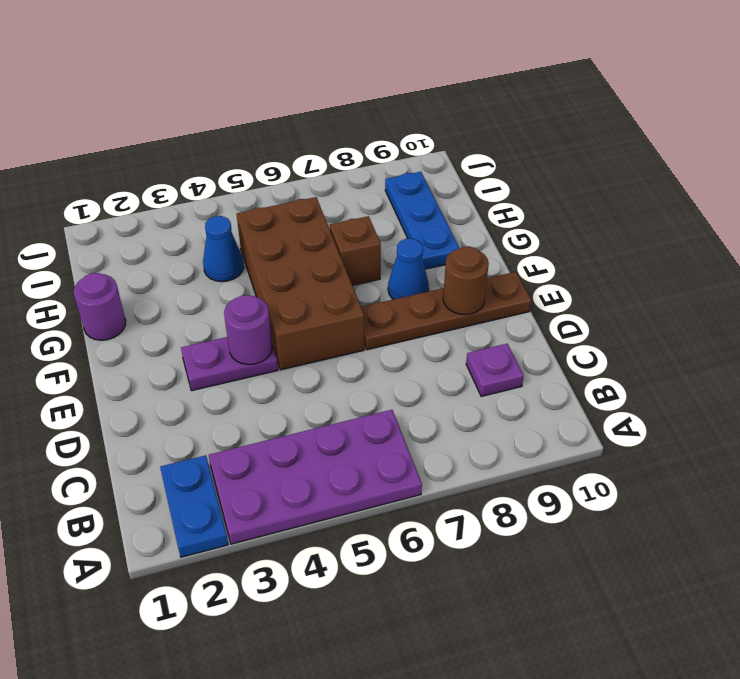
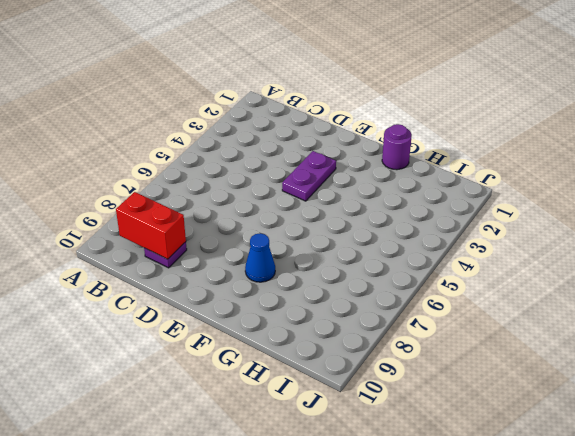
red 1x2 brick [116,192,186,259] -> none
none -> blue 1x2 plate [160,455,228,557]
none -> purple 2x4 plate [209,410,422,544]
none -> brown 2x4 brick [237,197,364,370]

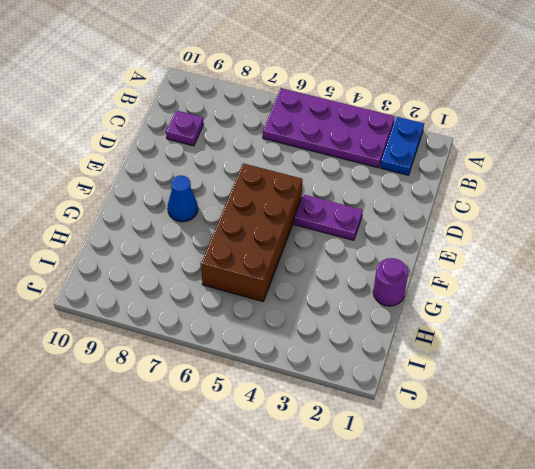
none -> brown 1x4 plate [361,272,531,350]
none -> brown 1x1 brick [330,216,381,285]
none -> blue 1x3 plate [385,172,459,269]

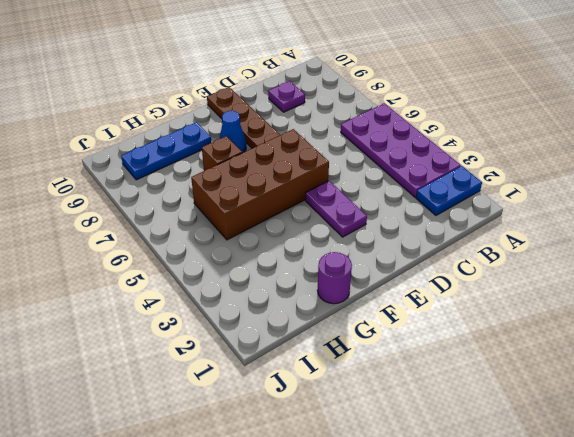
none -> blue 1x1 cone [203,216,244,282]
none -> purple 1x1 round brick [224,295,272,365]
none -> brown 1x1 round brick [443,247,489,315]

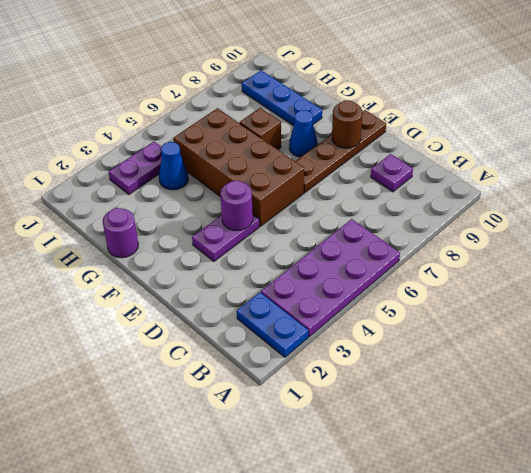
purple 1x2 plate [109,142,162,194] -> none

